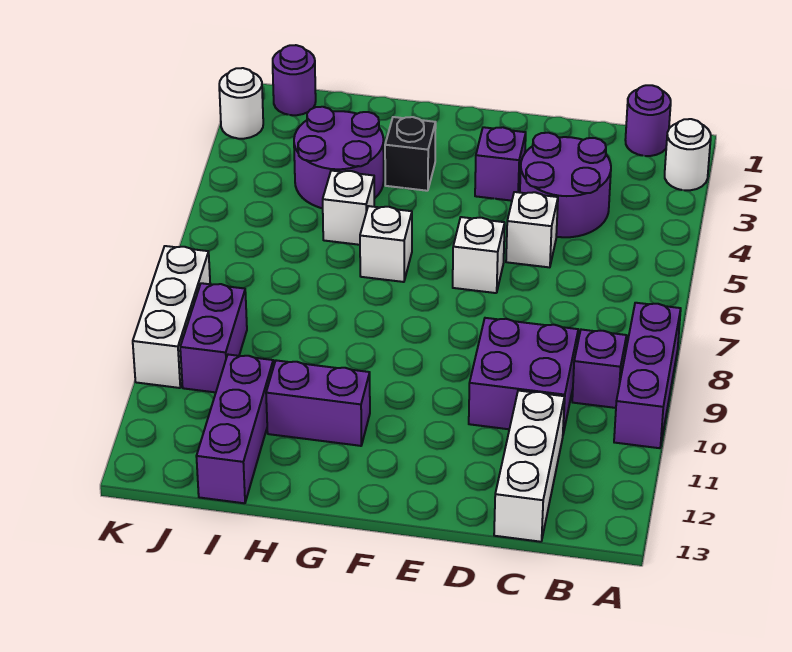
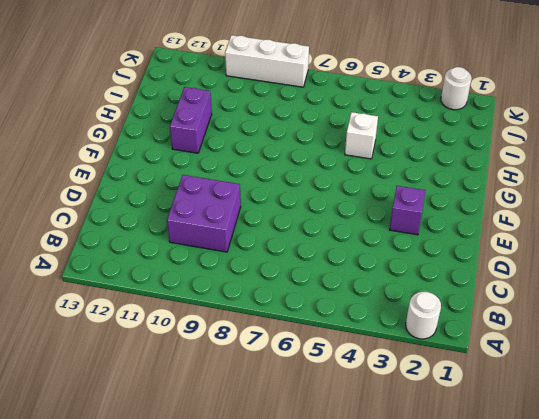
none -> purple 1x3 brick [614,303,681,448]
none -> purple 1x1 round brick [625,85,671,156]
none -> purple 1x1 brick [572,330,627,408]

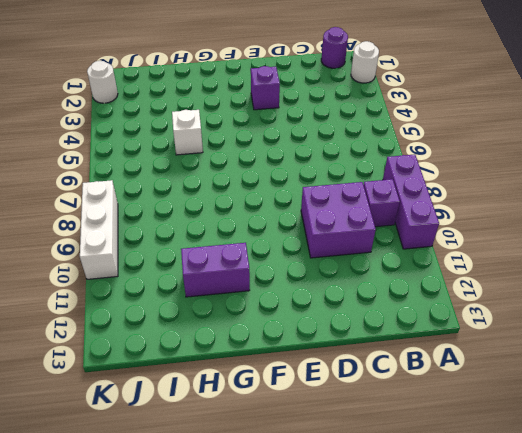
none -> purple 2x2 round brick [520,133,611,237]
none -> white 1x3 brick [494,391,565,542]
none -> white 1x1 brick [506,192,558,267]

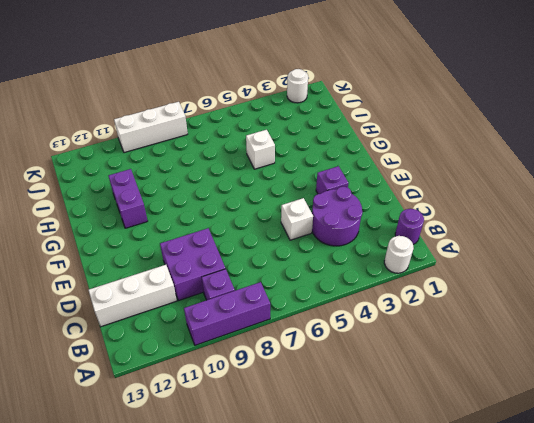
none -> white 1x1 brick [453,217,505,293]
none -> black 1x1 brick [385,117,436,191]
none -> white 1x1 brick [360,206,412,282]

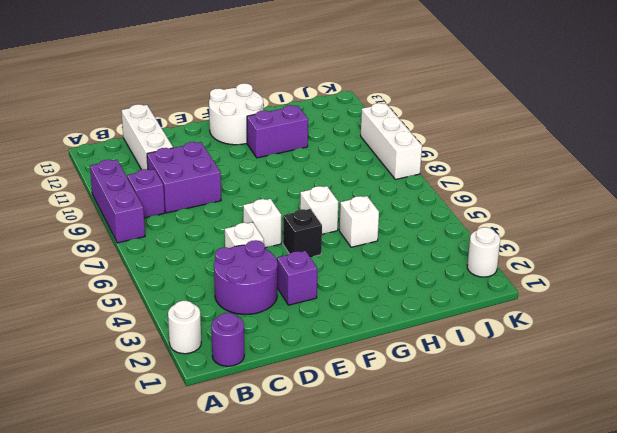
black 1x1 brick [283,209,322,257] -> black 1x1 brick moved to [385,117,436,191]
white 2x2 round brick [209,83,263,145] -> none
none -> purple 2x2 round brick [294,107,384,208]
none -> purple 1x3 brick [196,355,273,503]
none -> purple 1x1 round brick [273,45,316,115]

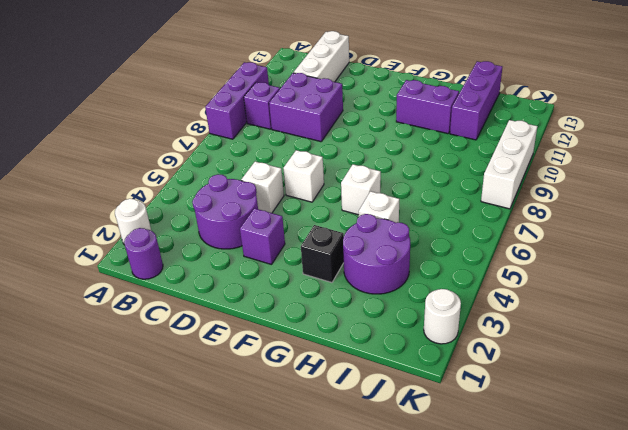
none -> purple 1x1 round brick [273,45,316,115]
none -> purple 1x2 brick [180,283,247,392]

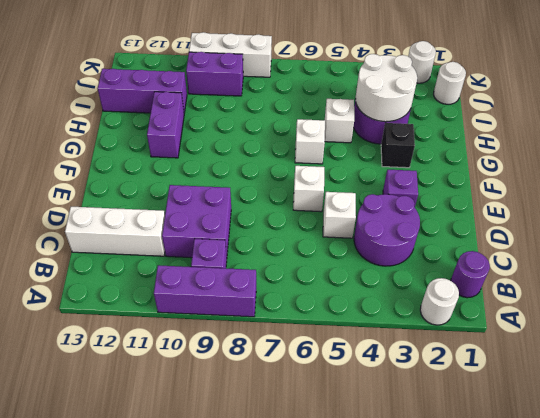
white 2x2 round brick [355,54,417,122] -> none
white 1x1 round brick [434,62,466,104] -> purple 1x1 round brick [273,45,316,115]

